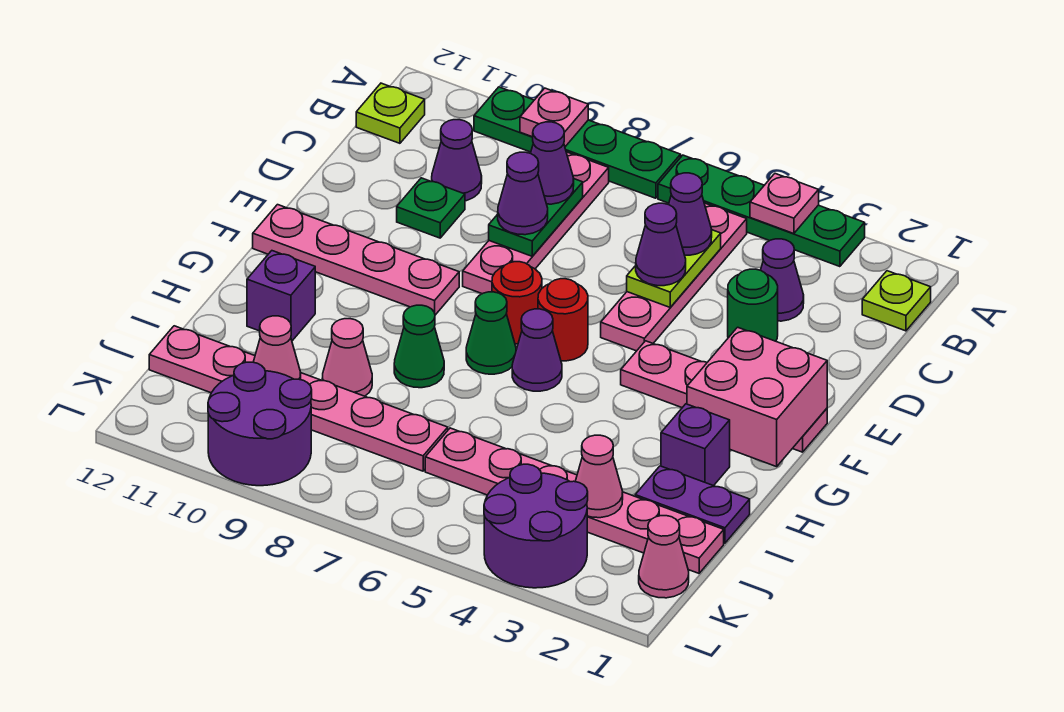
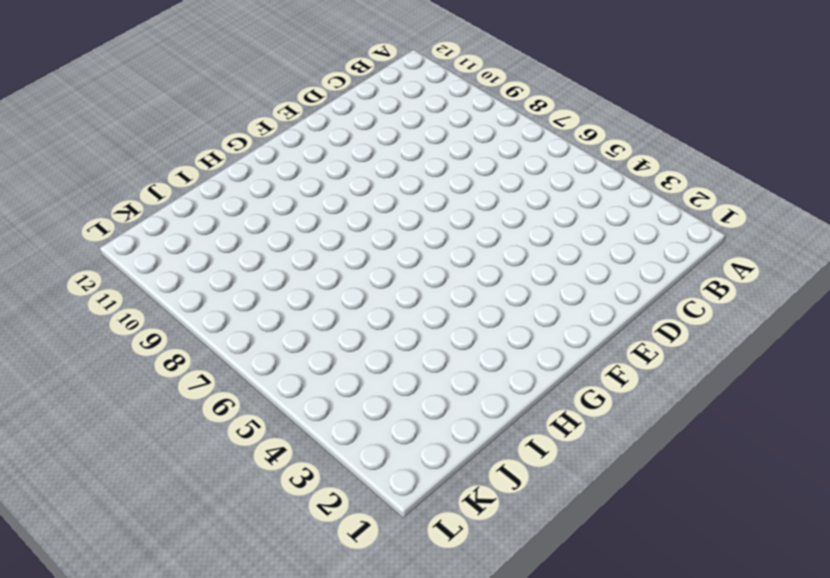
none -> green 1x4 plate [658,155,865,267]
none -> green 1x4 plate [474,87,681,198]
none -> lime 1x1 plate [862,271,931,331]
none -> pink 1x4 plate [601,203,747,351]

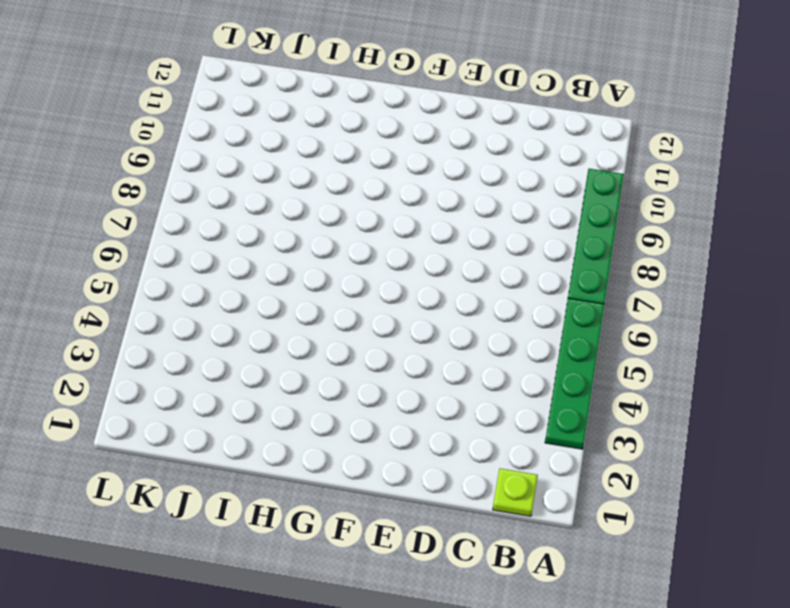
none -> pink 1x4 plate [601,203,747,351]
none -> pink 1x4 plate [463,152,609,294]
none -> lime 1x1 plate [356,83,425,143]
none -> purple 1x1 cone [761,239,804,321]

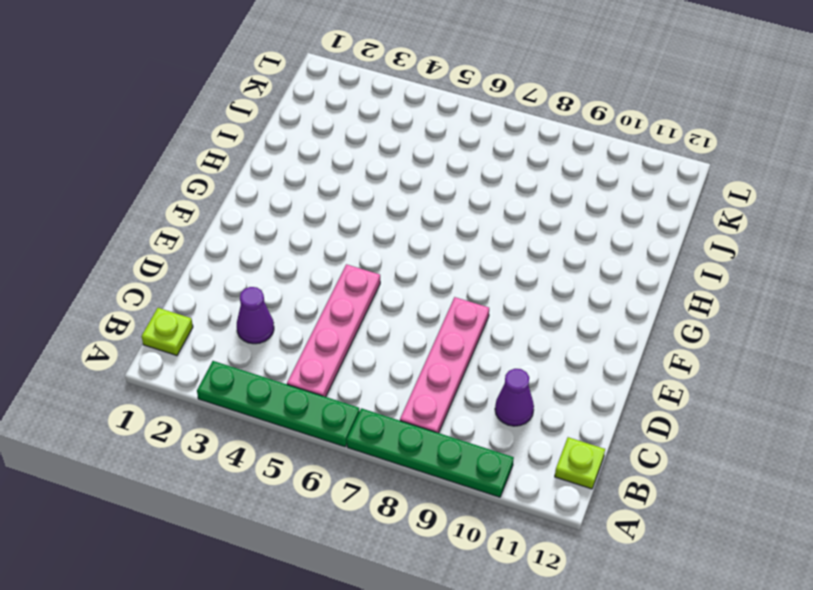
none -> green 1x1 round brick [728,269,778,341]
none -> green 1x1 plate [397,178,465,238]
none -> pink 1x4 plate [621,341,827,452]
none -> red 1x1 round brick [538,279,588,361]

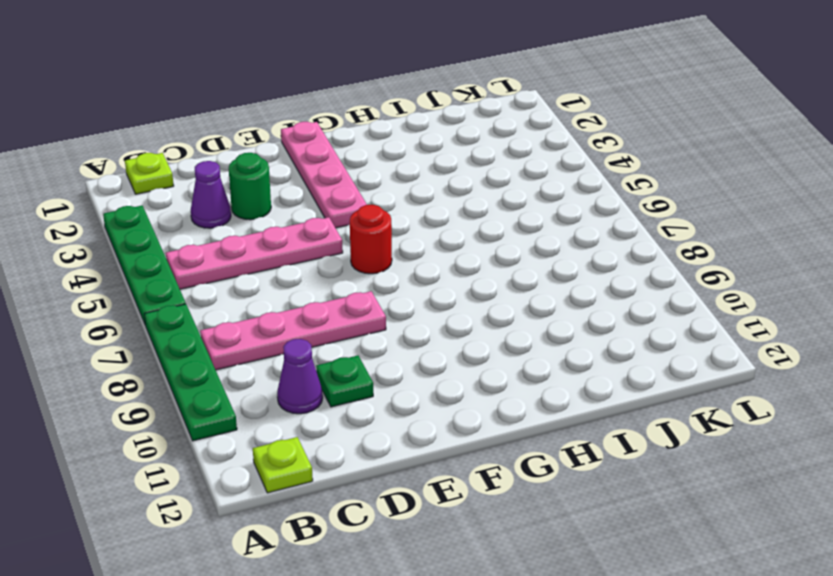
none -> red 1x1 round brick [492,262,542,344]
none -> pink 1x4 plate [253,205,459,315]
none -> purple 1x1 cone [512,309,562,391]
none -> green 1x1 cone [466,292,516,374]

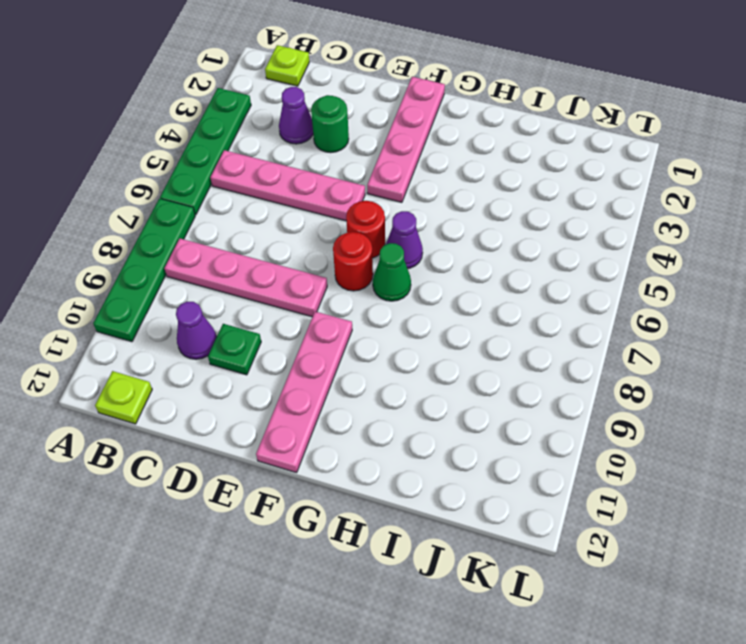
none -> purple 1x1 brick [661,404,730,486]
none -> green 1x1 cone [394,305,444,388]
none -> purple 1x1 brick [247,251,315,341]
none -> purple 1x2 plate [635,466,750,543]

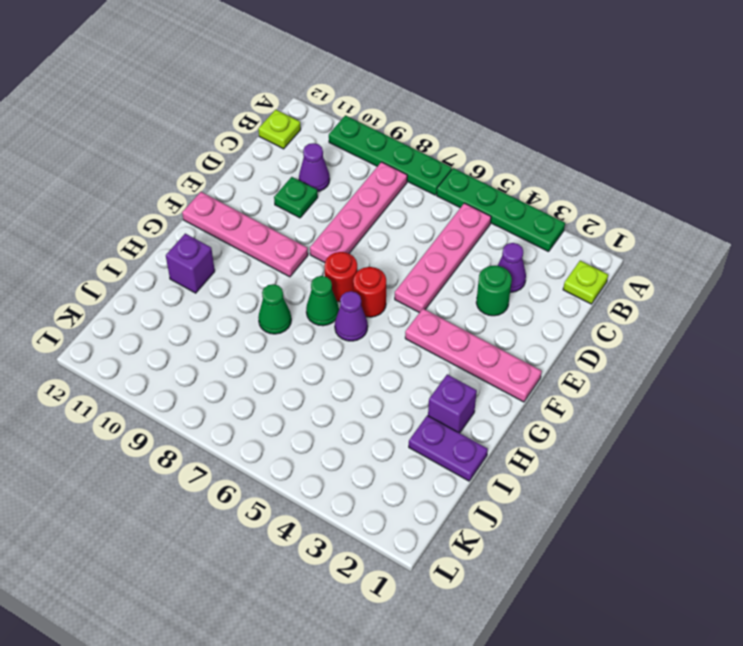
none -> pink 1x1 cone [322,319,372,396]
none -> pink 1x6 plate [425,428,724,573]
none -> pink 1x6 plate [149,326,448,471]
none -> pink 1x1 cone [639,516,689,598]

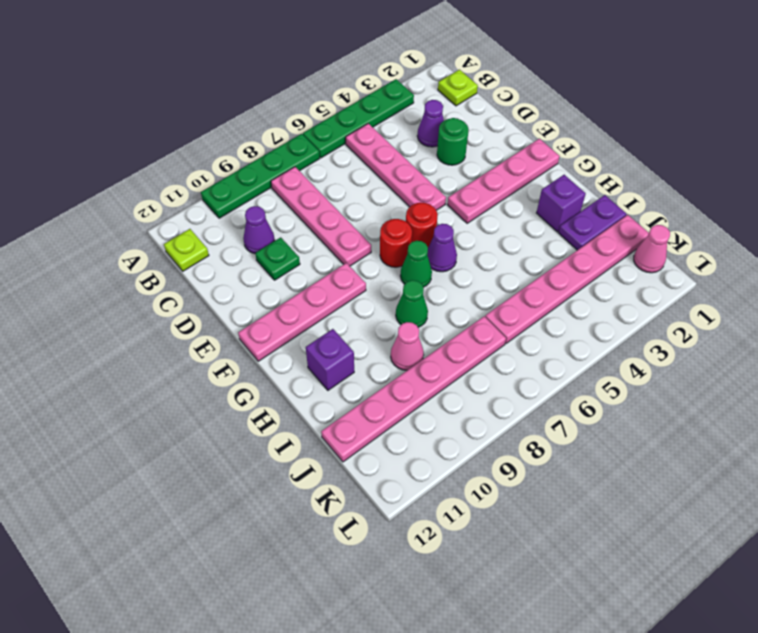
none -> purple 2x2 round brick [484,464,588,588]
none -> purple 2x2 round brick [208,362,312,486]
none -> pink 1x1 plate [750,174,819,234]
none -> pink 1x1 plate [520,88,588,147]

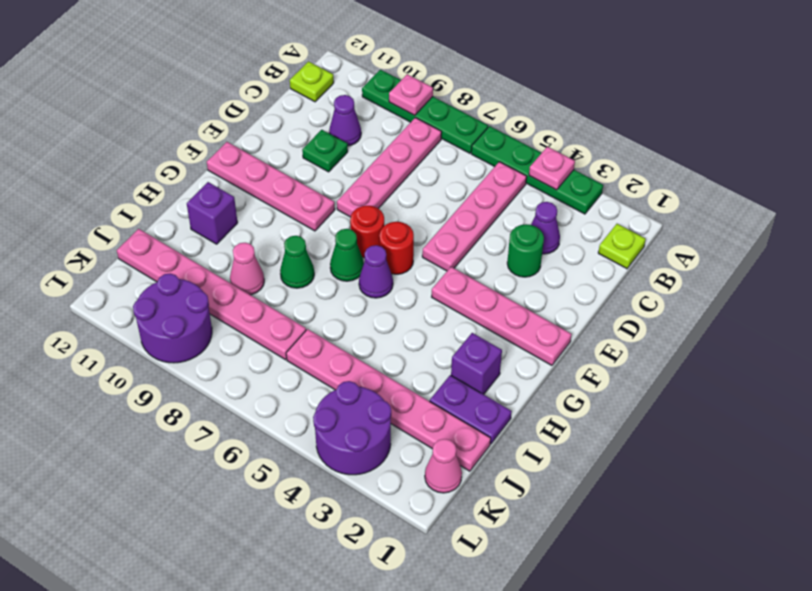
none -> lime 1x2 plate [627,230,721,307]
none -> green 1x2 plate [489,179,583,256]
none -> pink 2x2 brick [687,327,827,467]
none -> pink 1x1 cone [575,435,623,518]

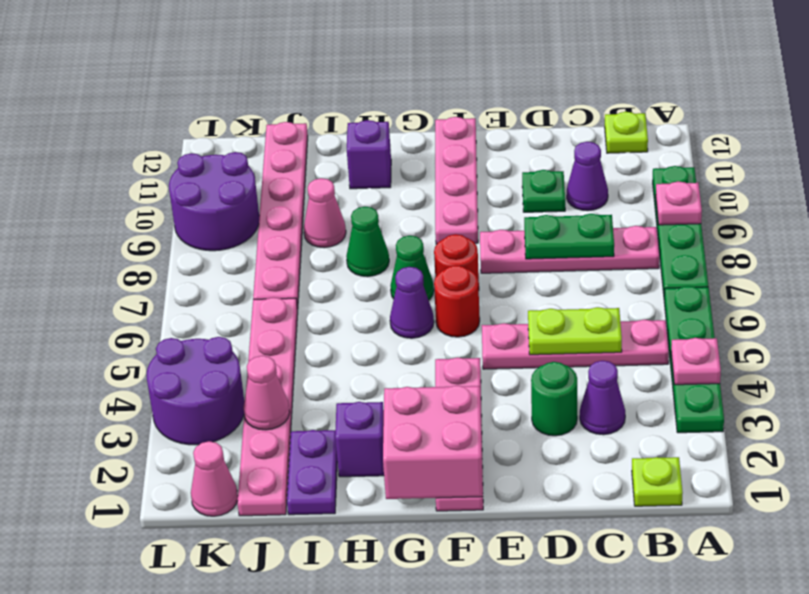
none -> pink 1x1 cone [254,316,301,380]
none -> purple 1x1 cone [669,173,712,255]
none -> purple 1x1 cone [531,122,574,204]
none -> purple 1x1 cone [636,203,686,286]

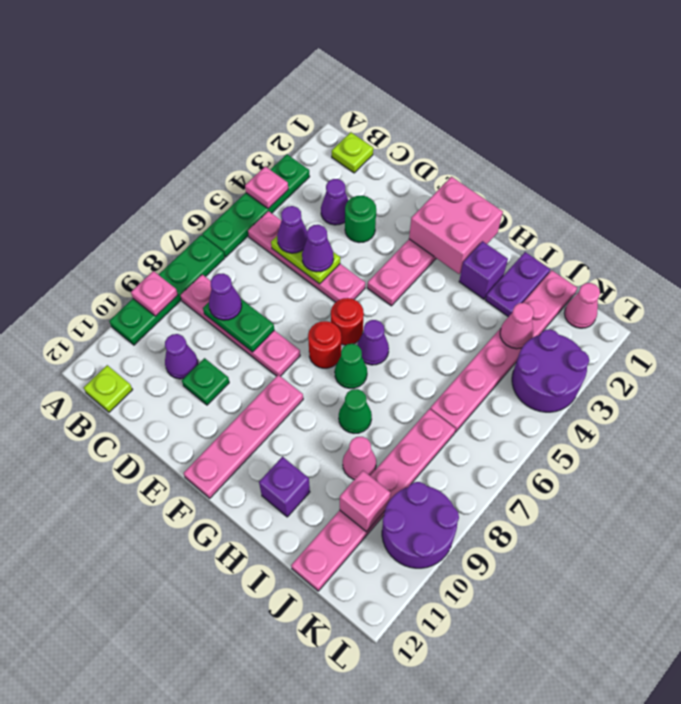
pink 1x1 brick [340,471,390,532] -> pink 1x1 cone [254,316,301,380]
none -> purple 1x1 cone [498,152,548,235]

